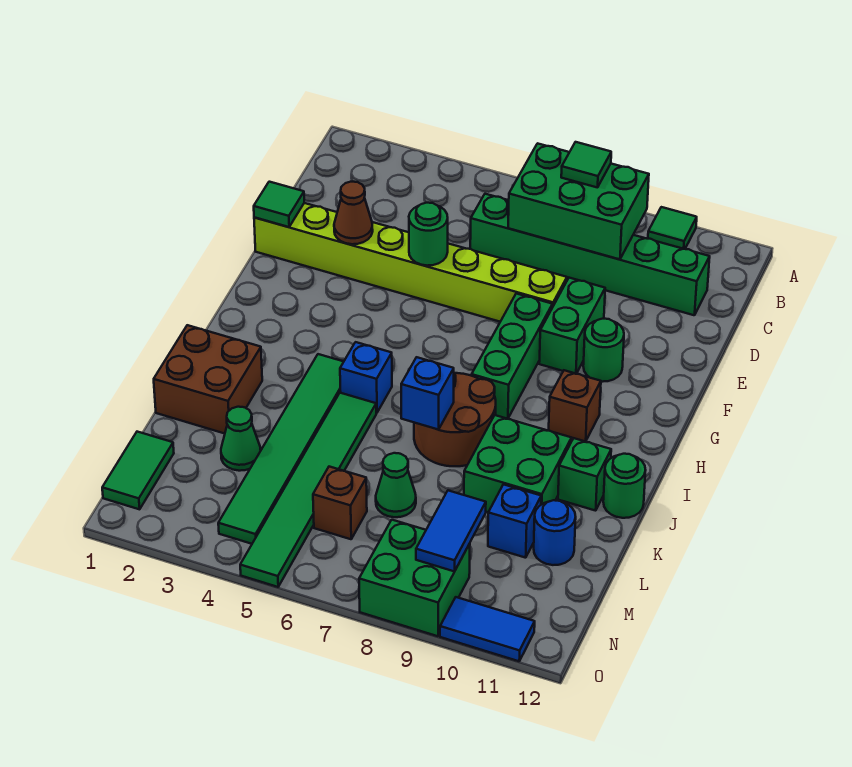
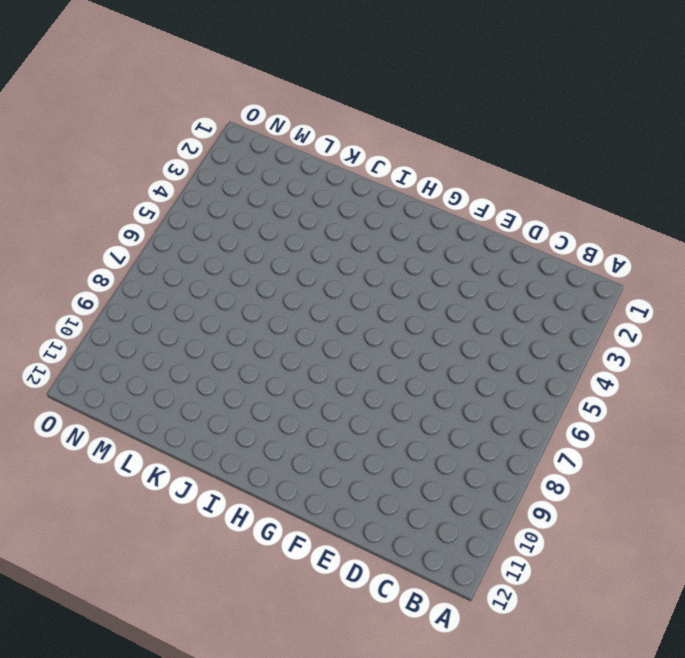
none -> green 1x1 tile [648,207,697,249]
none -> green 1x6 brick [470,194,710,315]
none -> lime 1x8 brick [254,203,567,322]
none -> green 1x2 brick [539,278,605,374]

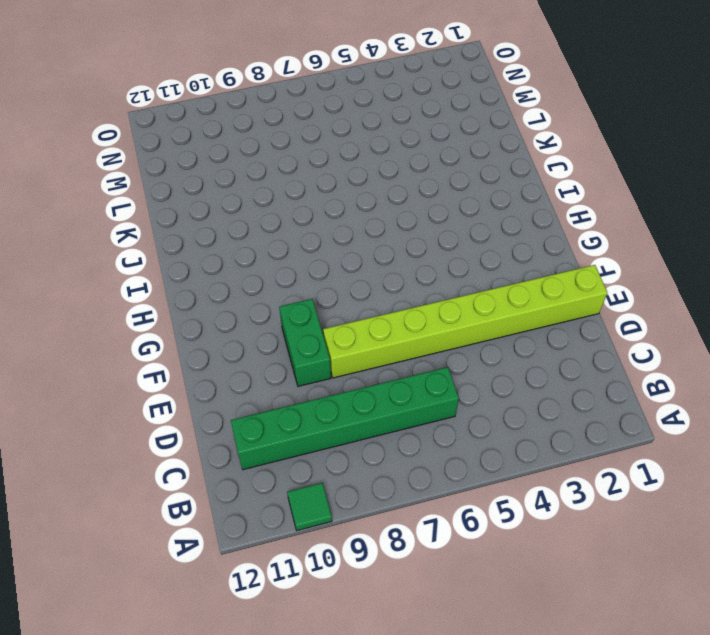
none -> green 1x3 brick [472,294,552,419]
none -> green 1x1 round brick [583,319,624,382]
none -> brown 1x1 brick [549,370,601,441]
none -> green 1x6 tile [218,354,344,544]

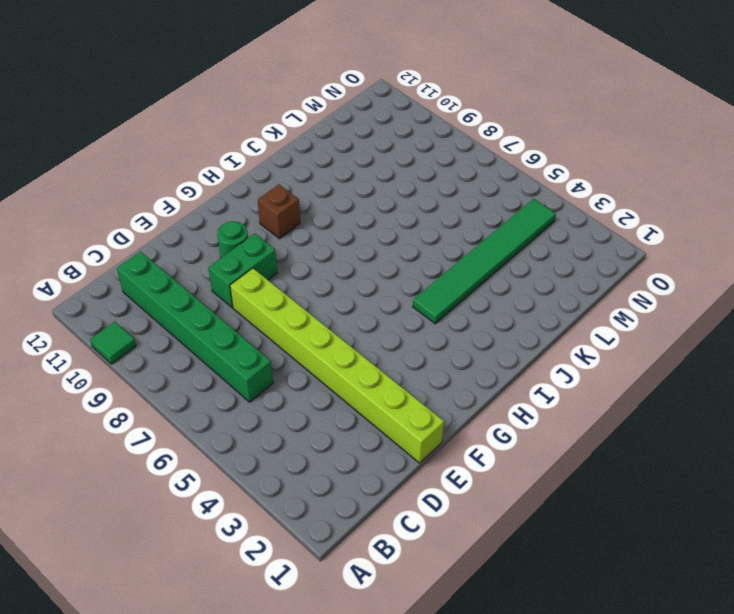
none -> green 1x3 brick [472,294,552,419]
none -> blue 1x1 brick [340,342,392,413]
none -> brown 2x2 round brick [414,373,496,466]
none -> brown 2x2 brick [154,325,262,434]

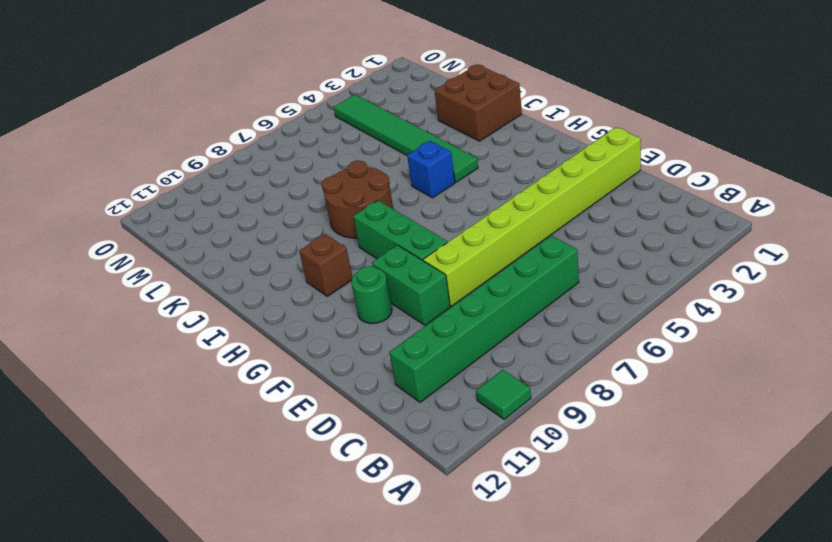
none -> green 1x6 tile [240,393,376,587]
none -> green 2x2 brick [464,415,572,512]
none -> green 1x1 brick [558,438,611,511]
none -> green 1x1 round brick [603,454,646,518]

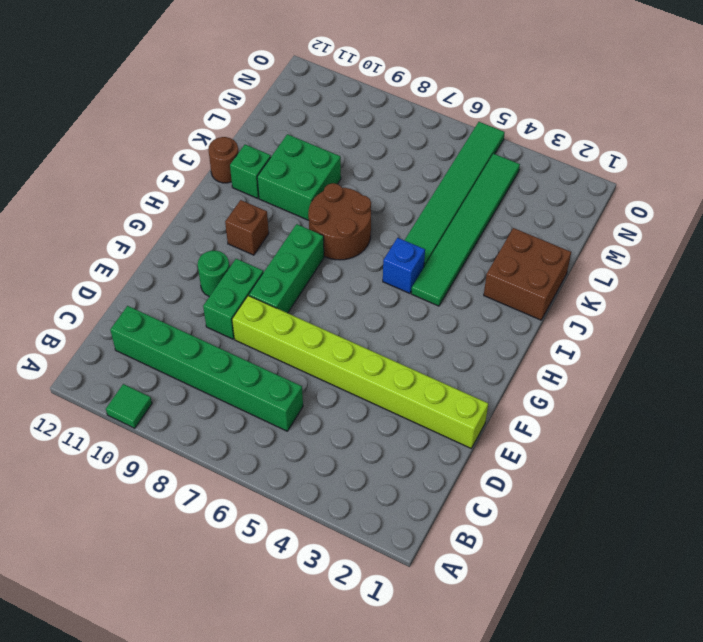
brown 1x1 round brick [208,137,239,183] -> green 1x1 round brick [603,454,646,518]
none -> green 1x1 cone [221,407,261,471]
none -> green 1x1 cone [376,453,416,517]
none -> blue 1x1 brick [488,484,541,558]
none -> blue 1x1 round brick [534,500,576,565]

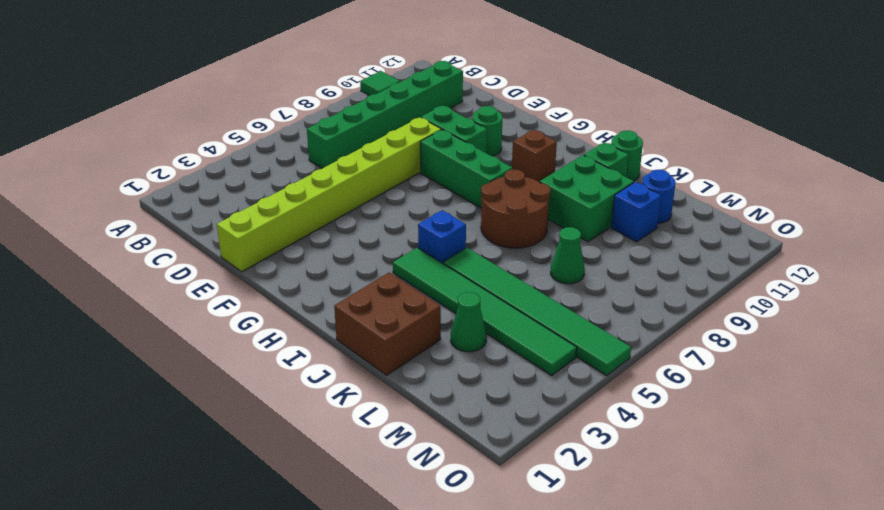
none -> green 1x2 tile [102,432,174,509]
none -> brown 1x1 brick [313,467,367,539]
none -> green 2x2 brick [359,520,470,636]
none -> blue 1x2 tile [440,597,535,661]

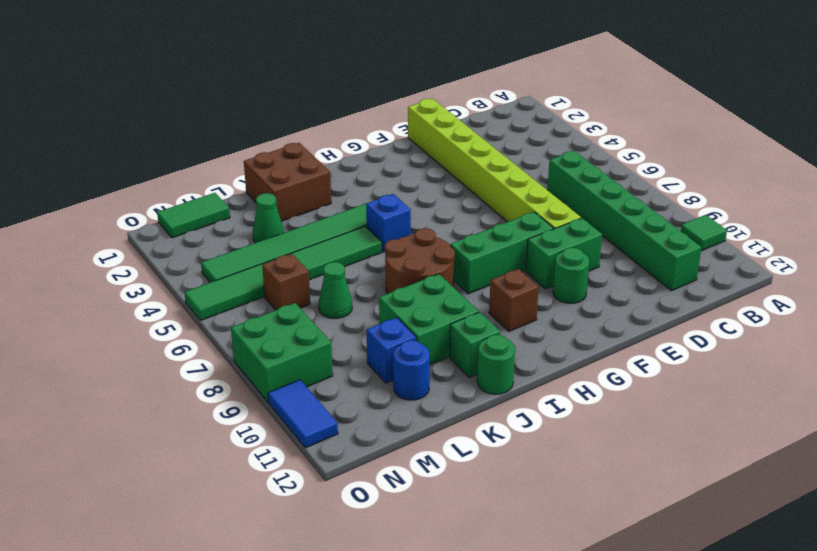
none -> green 2x3 brick [508,143,649,259]
none -> green 1x1 tile [254,182,304,227]
none -> brown 1x1 cone [334,182,373,244]
none -> green 1x1 round brick [409,203,448,266]

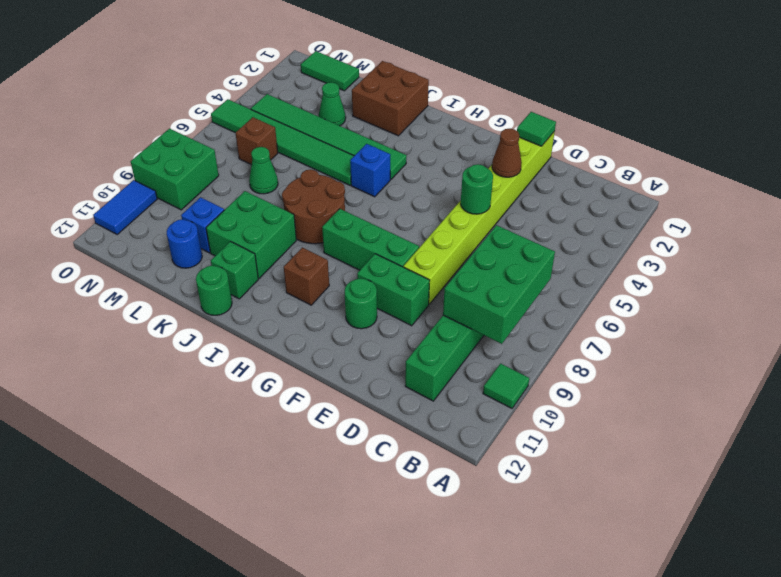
none -> blue 1x1 brick [401,357,454,430]
none -> blue 1x2 tile [416,491,486,571]
none -> green 1x1 tile [561,142,611,188]

